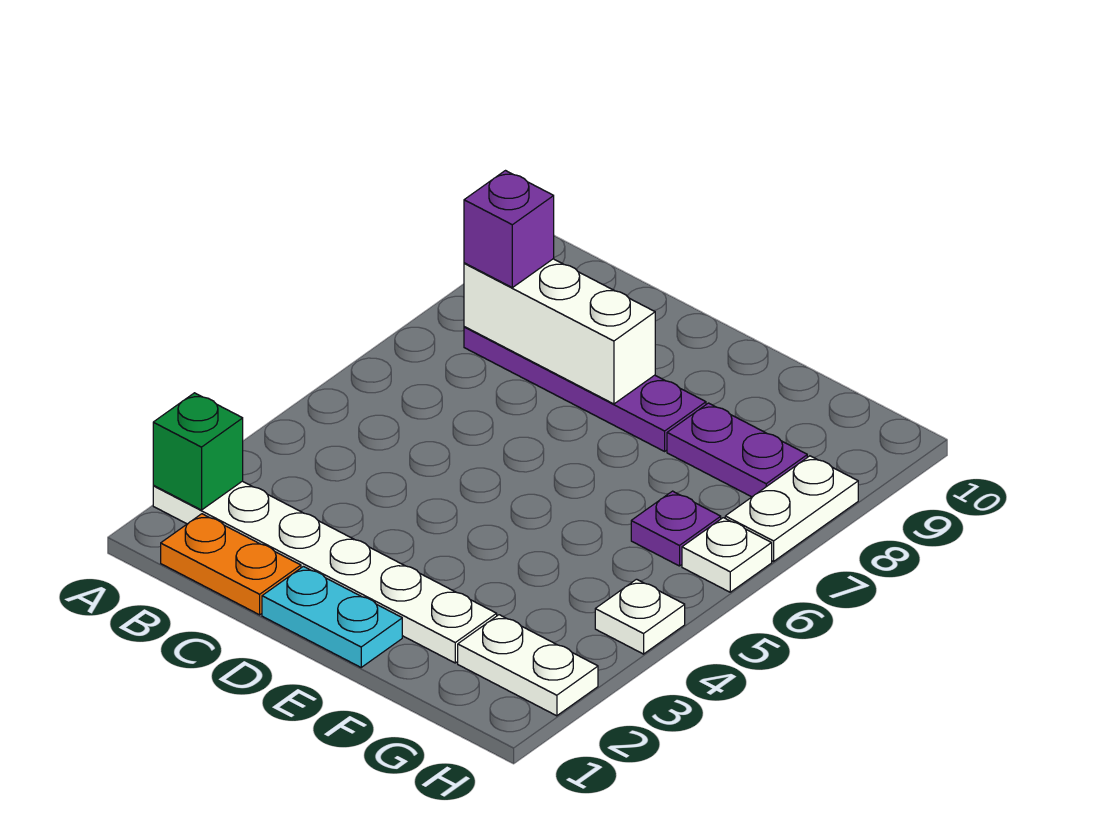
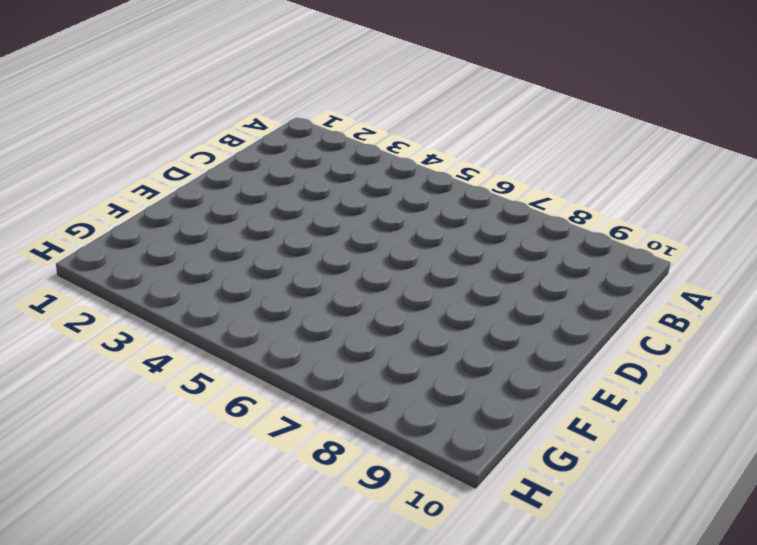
none -> white 1x6 plate [153,481,497,663]
none -> orange 1x2 plate [161,514,301,615]
none -> purple 1x4 plate [464,327,706,451]

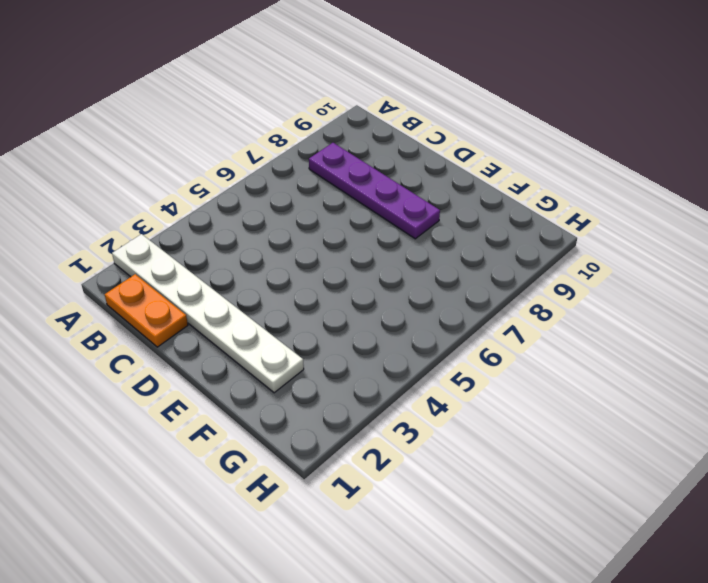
none -> cyan 1x2 plate [262,566,402,667]
none -> purple 1x2 plate [667,403,807,497]
none -> white 1x2 plate [458,615,598,716]

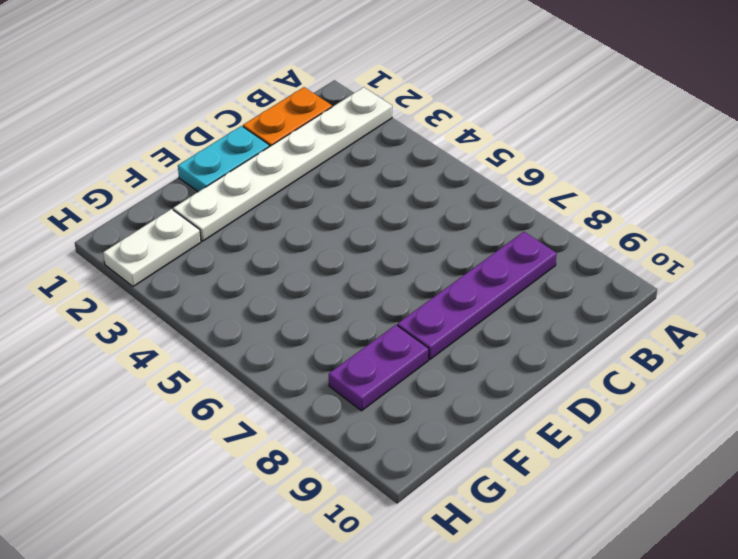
none -> purple 1x1 plate [631,491,721,566]
none -> white 1x1 plate [595,579,685,654]
none -> white 1x1 plate [682,518,772,592]

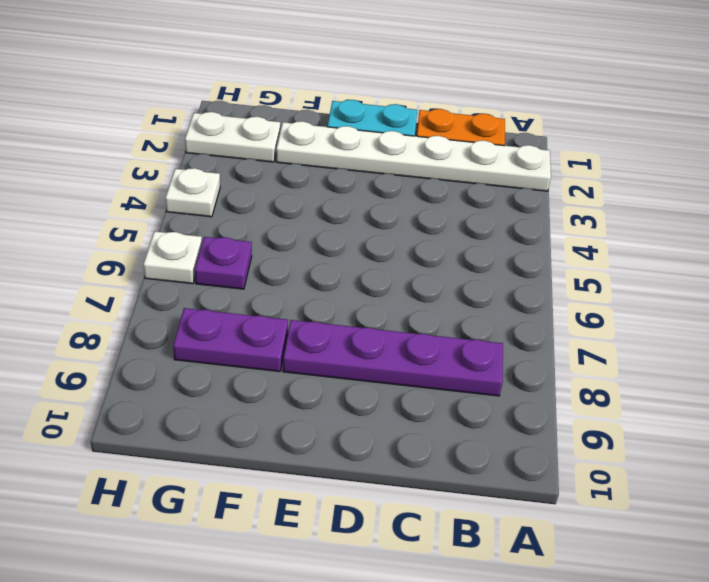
none -> white 1x2 plate [725,456,858,561]
none -> green 1x1 brick [153,393,243,510]
none -> white 1x3 brick [464,259,655,404]

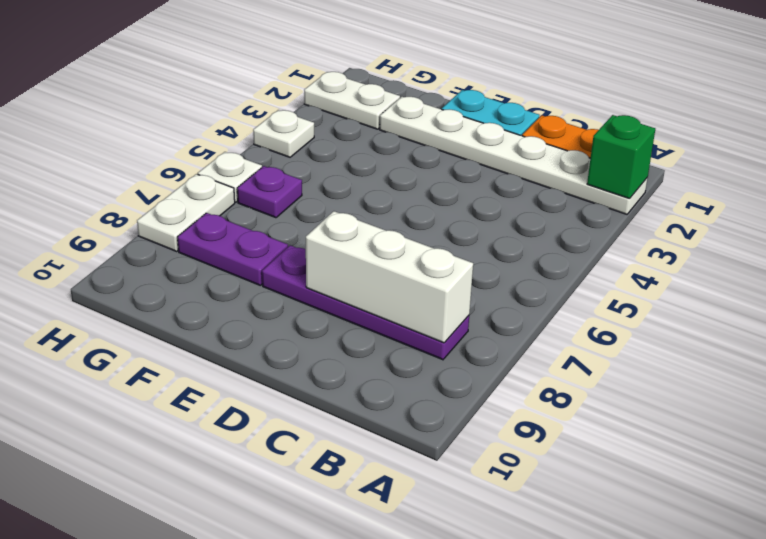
none -> purple 1x1 brick [464,171,554,288]

